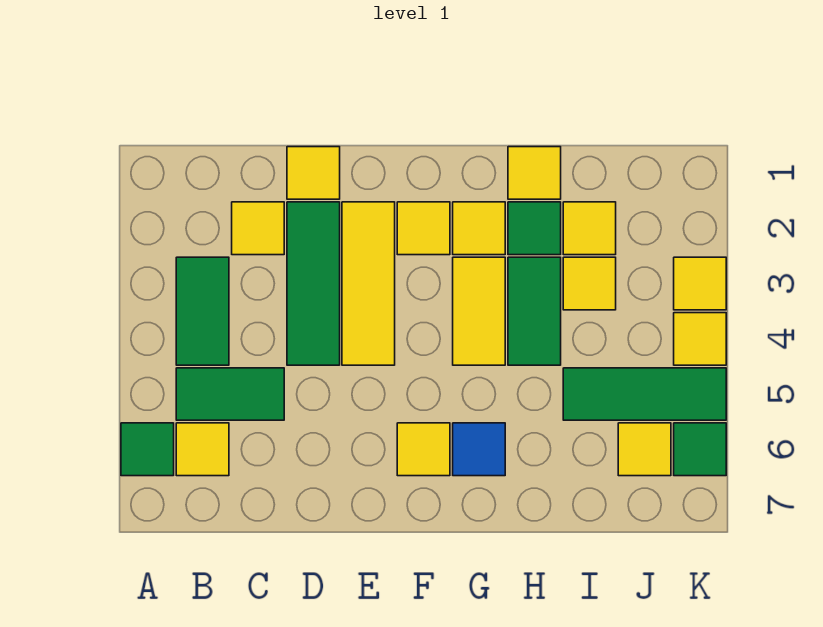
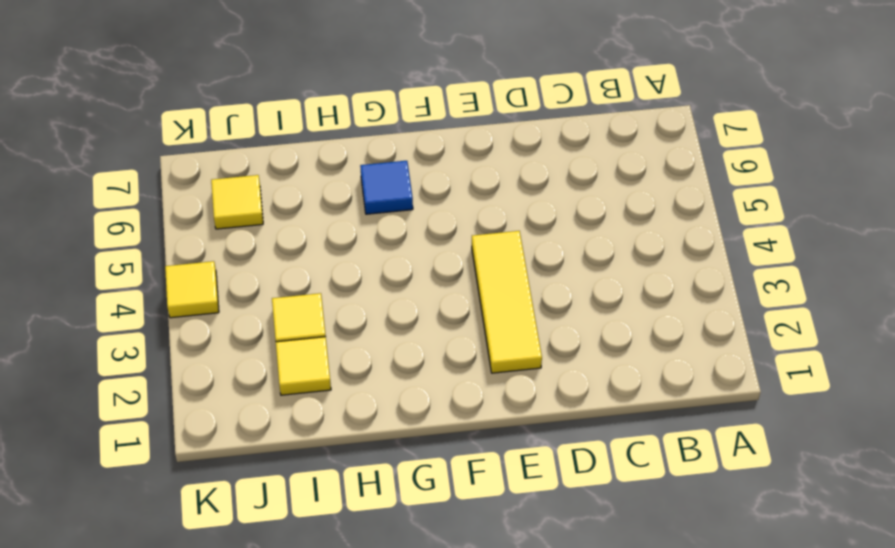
none -> green 1x1 tile [121,423,174,476]
none -> green 1x2 tile [176,257,229,365]
none -> green 1x2 tile [176,368,284,420]

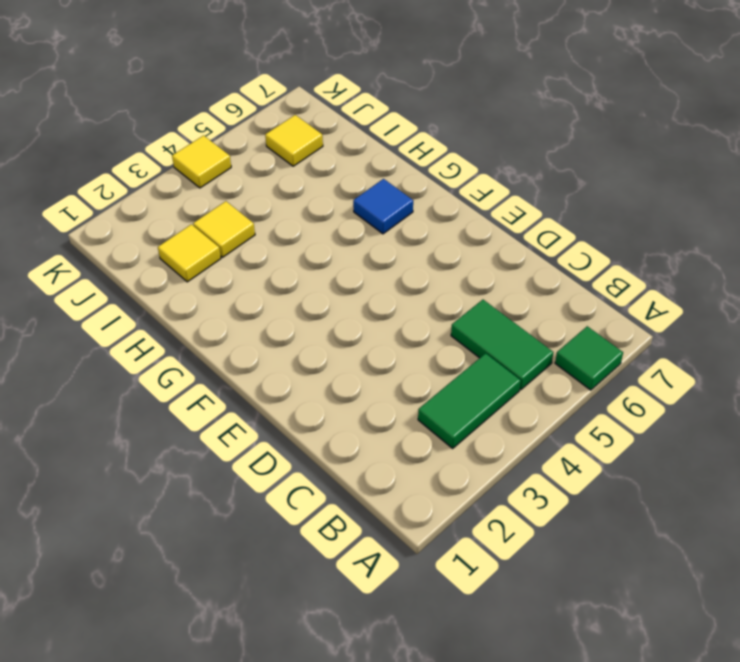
none -> yellow 1x1 tile [176,423,229,476]
none -> yellow 1x1 tile [232,202,284,255]
none -> yellow 1x1 tile [287,147,340,199]

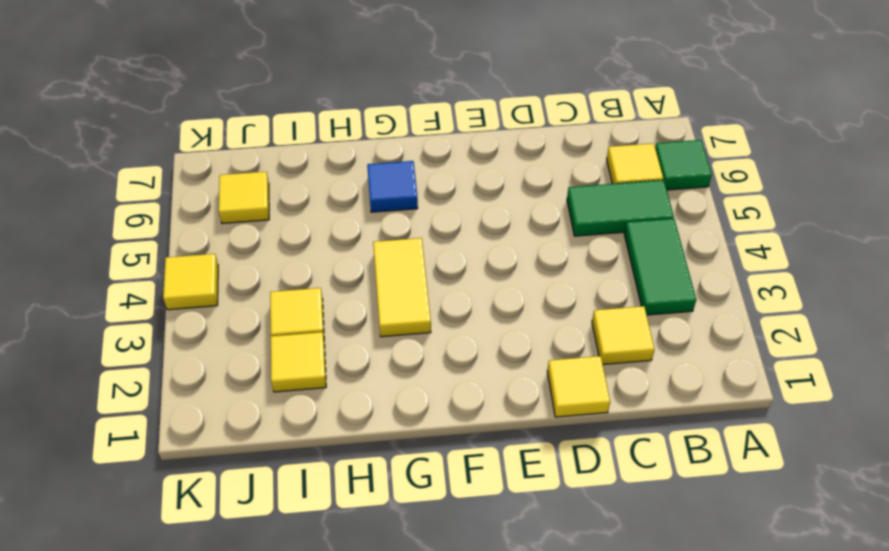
none -> green 1x3 tile [287,202,340,365]
none -> yellow 1x3 tile [342,202,395,365]
none -> yellow 1x1 tile [397,202,450,255]

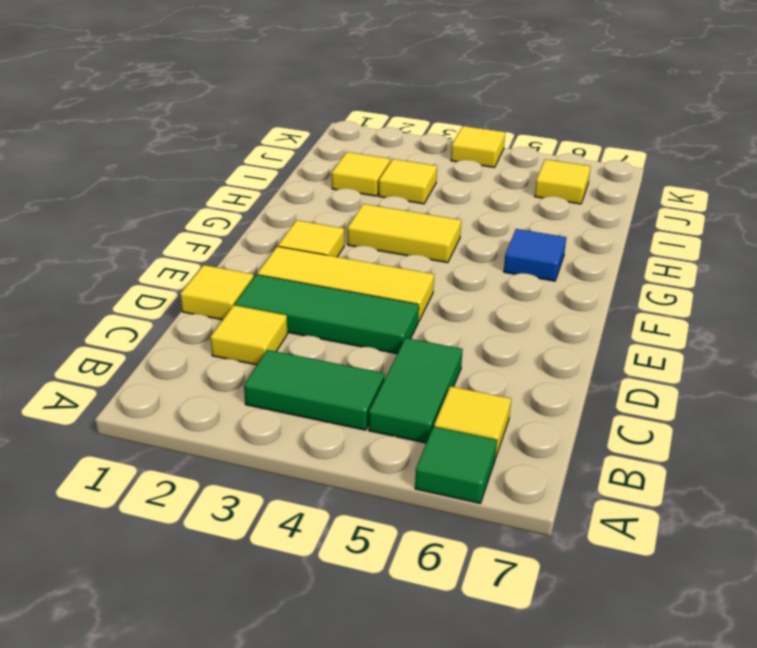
none -> yellow 1x1 tile [397,423,450,476]
none -> yellow 1x1 tile [453,202,505,255]
none -> yellow 1x1 tile [508,147,561,199]

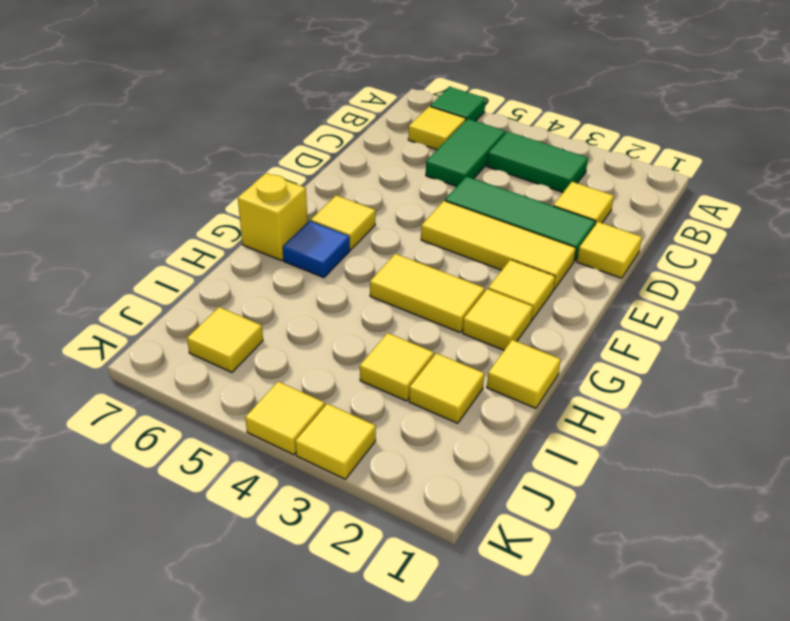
yellow 1x1 brick [238,173,308,261] -> none
none -> green 1x1 tile [508,202,561,255]
none -> green 1x2 tile [508,257,561,365]
none -> green 1x3 tile [563,368,726,420]

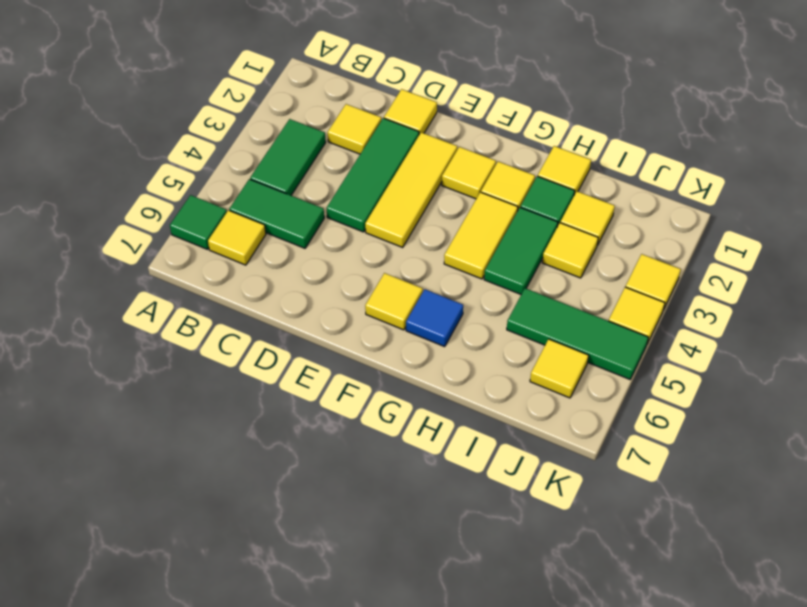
none -> green 1x1 tile [674,423,726,476]

